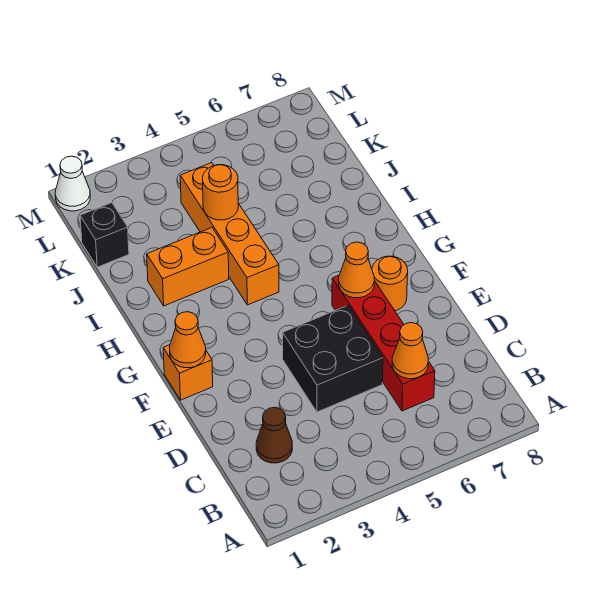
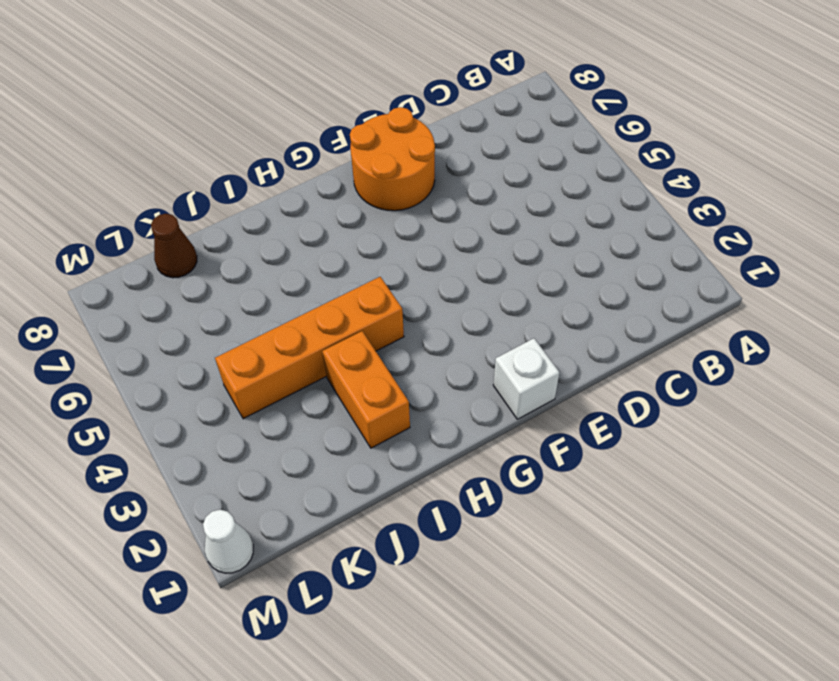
orange 2x2 round brick [350,107,435,211] -> orange 1x1 round brick [372,256,408,311]
white 1x1 brick [493,338,559,419] -> orange 1x1 brick [163,345,213,400]
brown 1x1 cone [151,214,197,278] -> brown 1x1 cone moved to [256,407,292,463]
none -> red 1x4 brick [332,275,435,411]
none -> black 2x2 brick [283,305,383,412]
none -> black 1x1 brick [80,203,129,267]

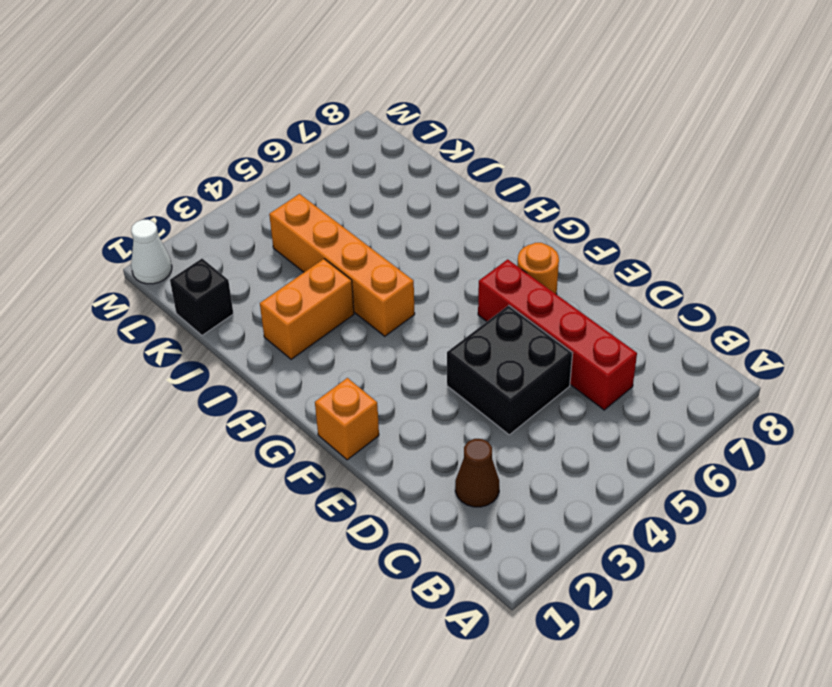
none -> orange 1x1 cone [392,323,428,379]
none -> orange 1x1 cone [170,312,206,368]
none -> orange 1x1 cone [339,242,374,298]

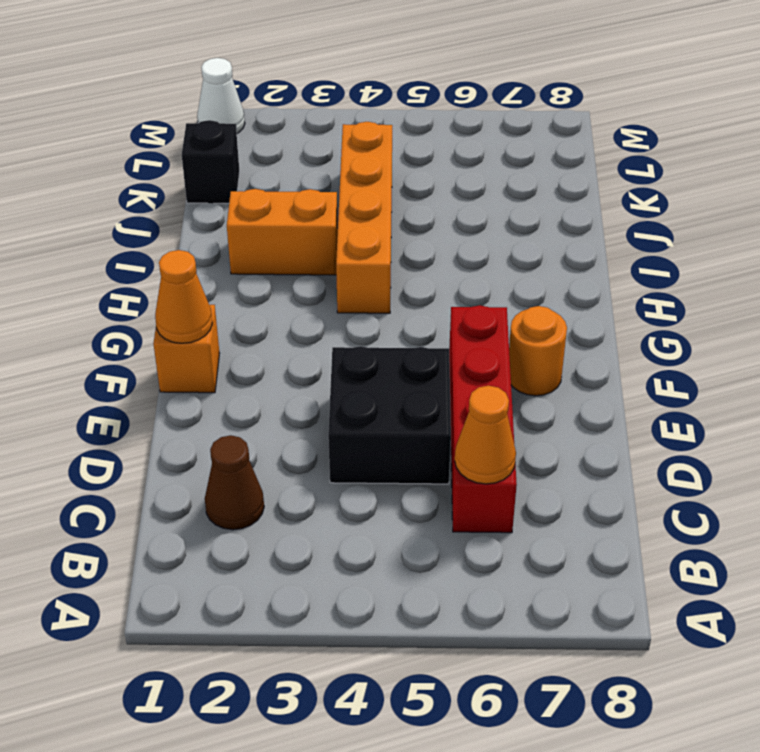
none -> orange 1x1 cone [339,242,374,298]
none -> orange 1x1 round brick [203,165,238,220]

